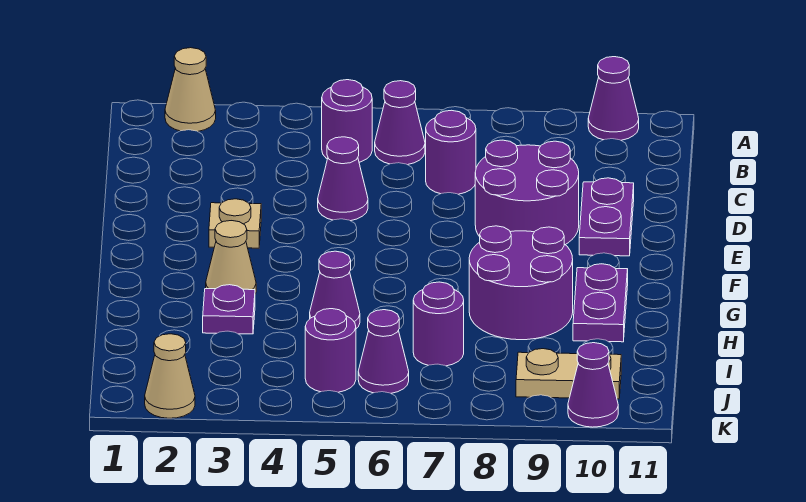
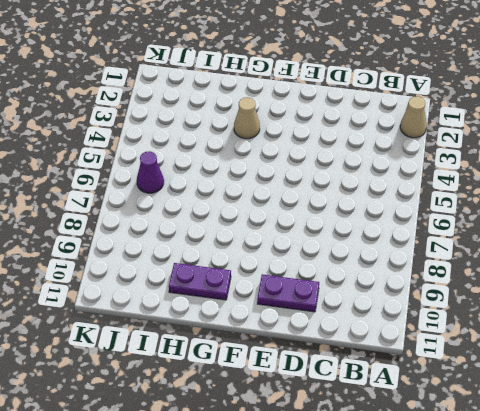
none -> purple 1x1 cone [588,57,639,140]
none -> purple 1x1 round brick [322,80,372,162]
none -> purple 1x1 cone [375,81,425,165]

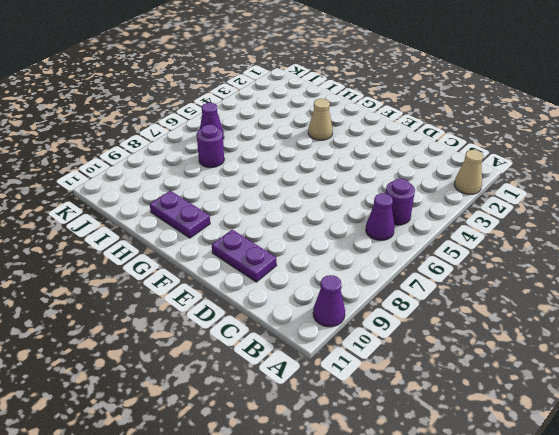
none -> purple 1x1 round brick [426,110,476,194]
none -> purple 1x1 cone [318,137,368,221]
none -> purple 2x2 round brick [475,140,579,245]

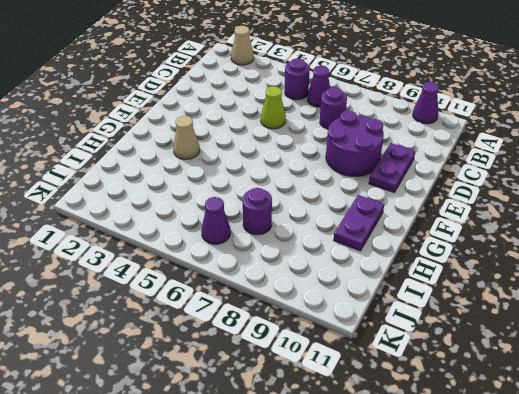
lime 1x1 cone [261,86,286,129] -> purple 1x1 cone [318,137,368,221]
none -> tan 1x1 plate [209,199,261,248]
none -> purple 2x2 round brick [469,226,573,340]
none -> purple 1x1 plate [203,285,255,334]

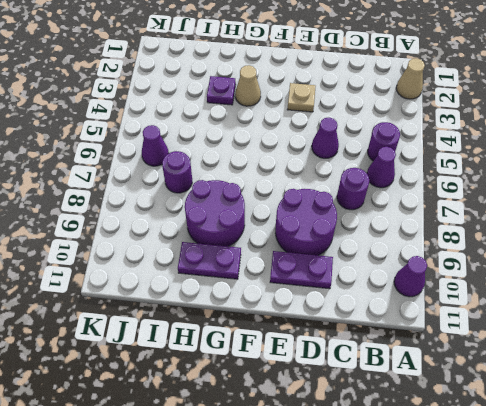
none -> purple 1x1 cone [310,251,360,329]
none -> purple 1x1 round brick [305,309,356,392]
none -> tan 1x2 plate [516,349,621,399]

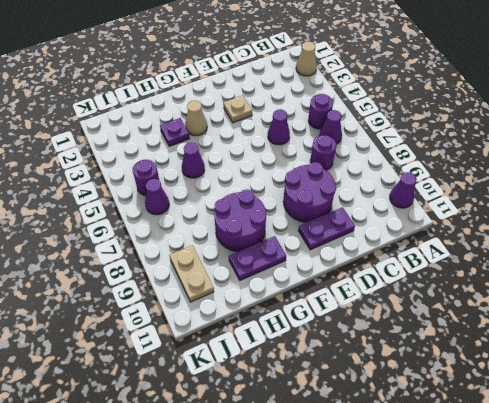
none -> purple 1x1 round brick [413,282,464,366]
none -> tan 1x1 cone [145,334,195,418]
none -> purple 1x1 cone [568,343,618,427]

